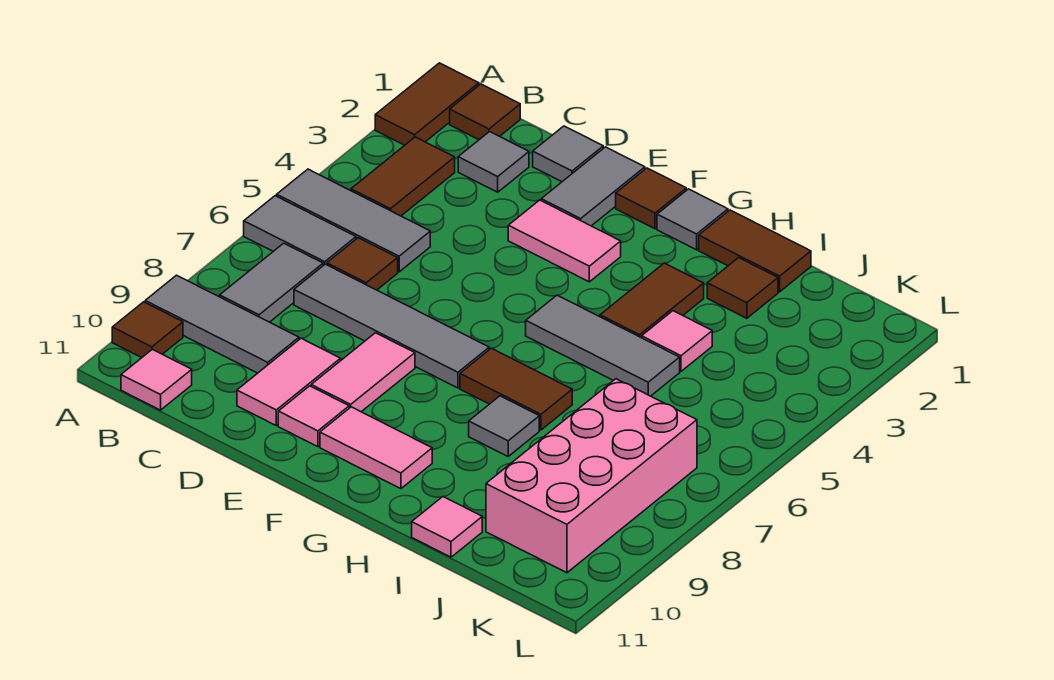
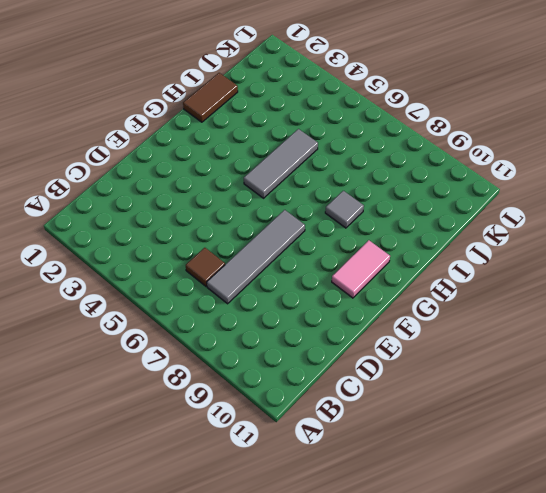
none -> brown 1x2 tile [375,63,479,145]
none -> grey 1x3 tile [277,169,430,272]
none -> grey 1x2 tile [244,196,356,265]
none -> grey 1x3 tile [145,275,299,373]

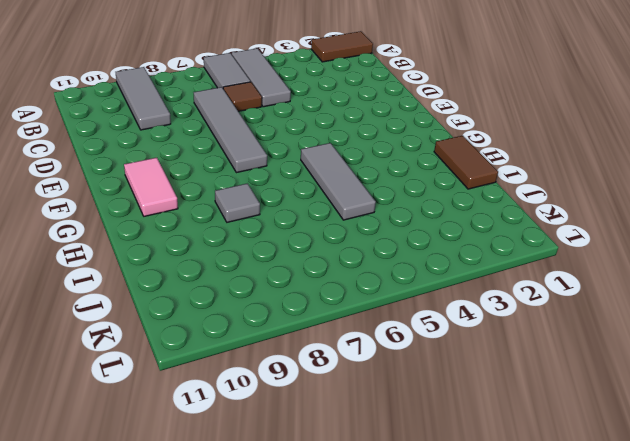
none -> brown 1x1 tile [112,302,183,358]
none -> brown 1x1 tile [450,84,520,140]
none -> brown 1x2 tile [351,137,455,216]
none -> grey 1x2 tile [220,243,323,322]

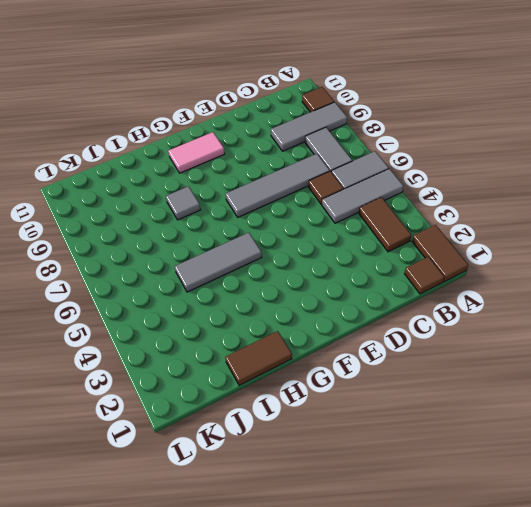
none -> pink 1x1 tile [121,349,192,410]
none -> grey 1x1 tile [458,132,529,192]
none -> grey 1x1 tile [533,126,603,182]
none -> pink 1x2 tile [237,338,341,426]

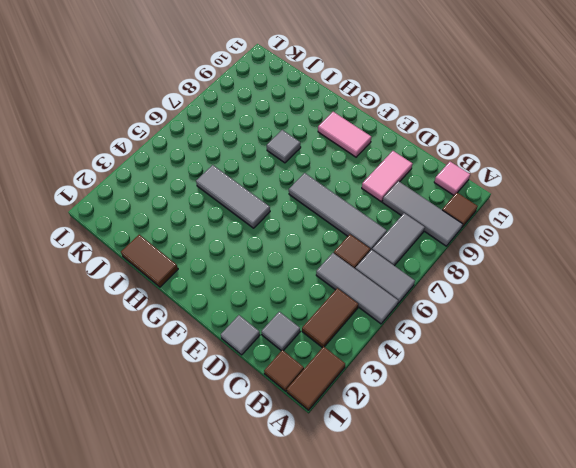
none -> grey 1x2 tile [541,147,645,226]
none -> pink 1x2 tile [508,200,621,282]
none -> pink 1x2 tile [311,333,415,412]
none -> pink 1x1 tile [278,386,349,447]

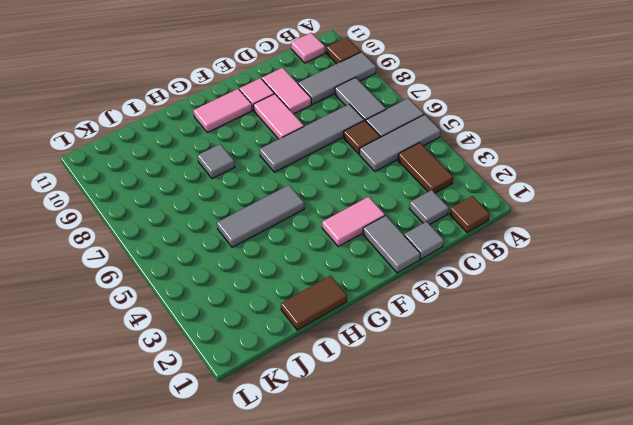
none -> brown 1x2 tile [375,63,479,145]
none -> brown 1x1 tile [616,168,686,229]
none -> grey 1x1 tile [657,189,728,250]
none -> brown 1x2 tile [460,348,572,430]

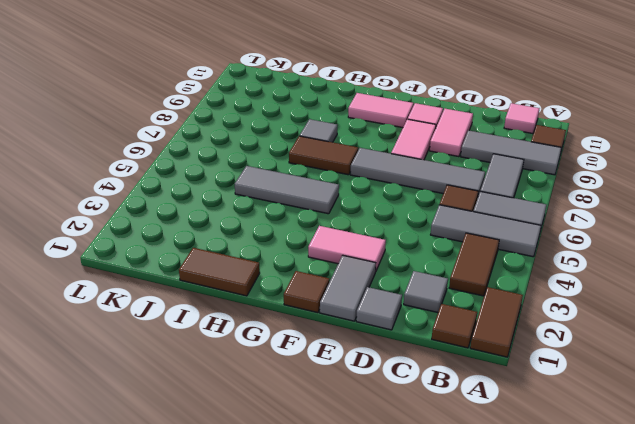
none -> grey 1x1 tile [657,189,728,250]
none -> brown 1x2 tile [600,263,704,338]
none -> brown 1x1 tile [707,258,778,318]
none -> pink 1x1 tile [642,311,712,371]

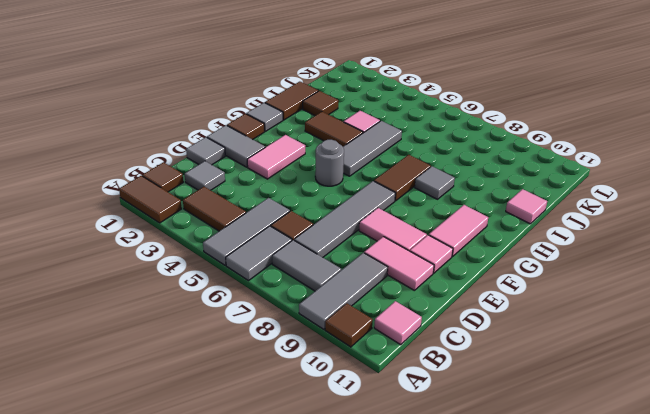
grey 1x1 round brick [315,140,344,186] -> none
none -> pink 2x4 brick [486,379,697,573]

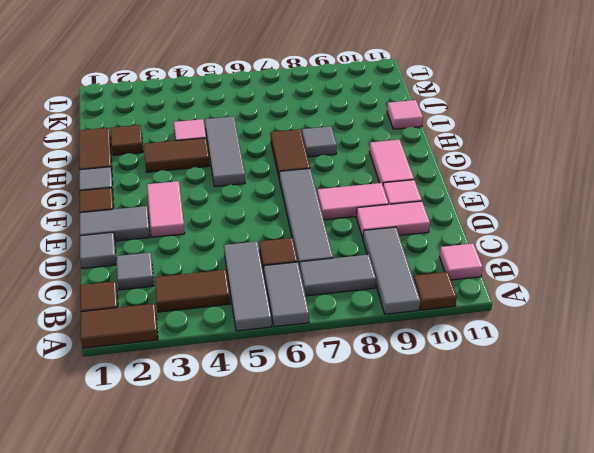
none -> pink 2x4 brick [486,379,697,573]

